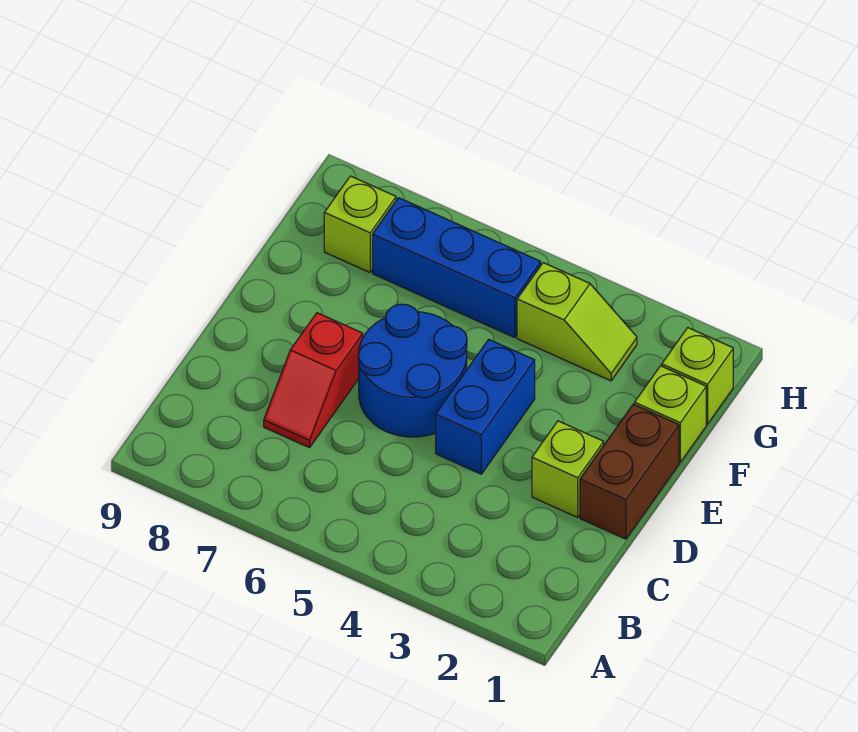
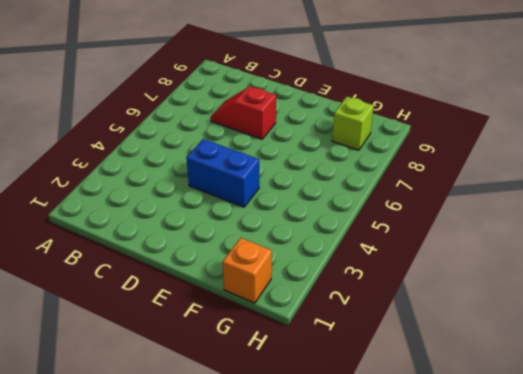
orange 1x1 brick [223,238,272,303] -> lime 1x1 brick [662,328,733,424]
none -> brown 1x2 brick [580,404,679,539]
none -> lime 1x1 brick [532,421,604,517]

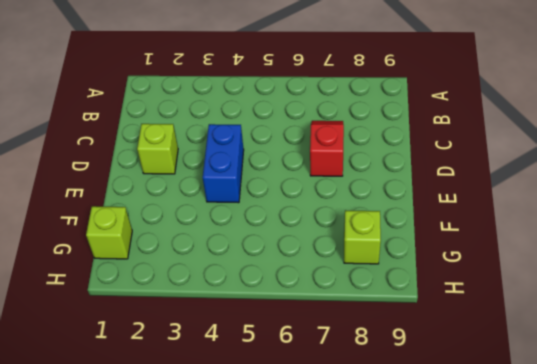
none -> brown 1x2 brick [580,404,679,539]
none -> blue 2x2 round brick [358,304,467,437]

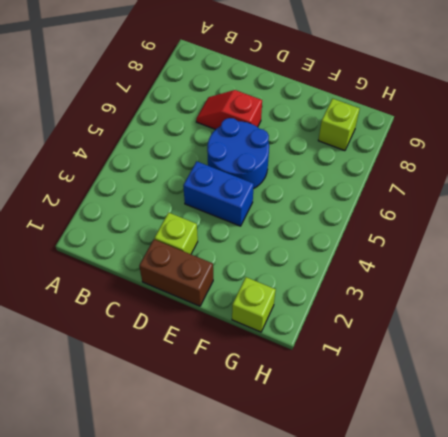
none -> lime 1x1 brick [635,366,706,462]
none -> lime 1x2 slope [517,263,637,381]

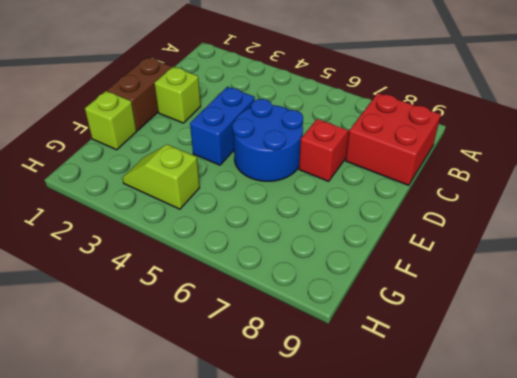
red 2x2 brick [346,93,441,185] -> none
none -> lime 1x1 brick [662,328,733,424]
none -> blue 1x3 brick [373,198,541,337]

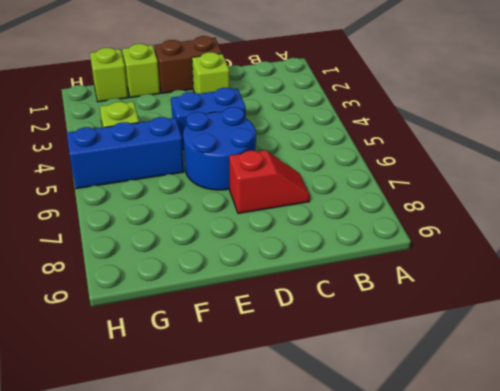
blue 1x3 brick [67,117,184,189] -> blue 1x3 brick turned to [373,198,541,337]
none -> lime 1x1 brick [324,176,396,272]

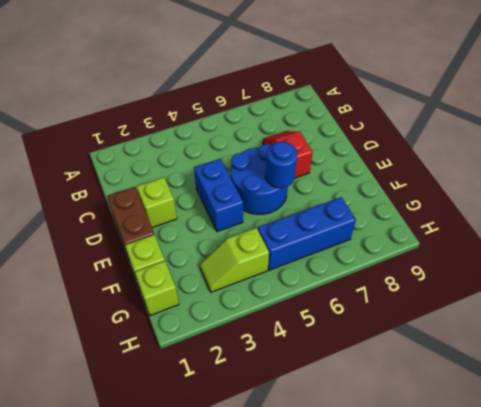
blue 1x1 round brick [266,142,297,188] -> none
none -> lime 1x1 brick [324,176,396,272]

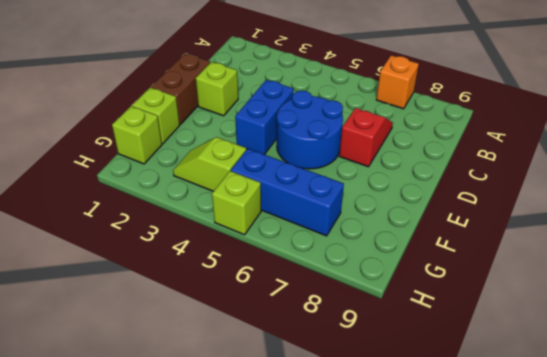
orange 1x1 brick [376,55,419,109] -> none
lime 1x1 brick [212,171,261,235] -> lime 1x1 brick moved to [324,176,396,272]

